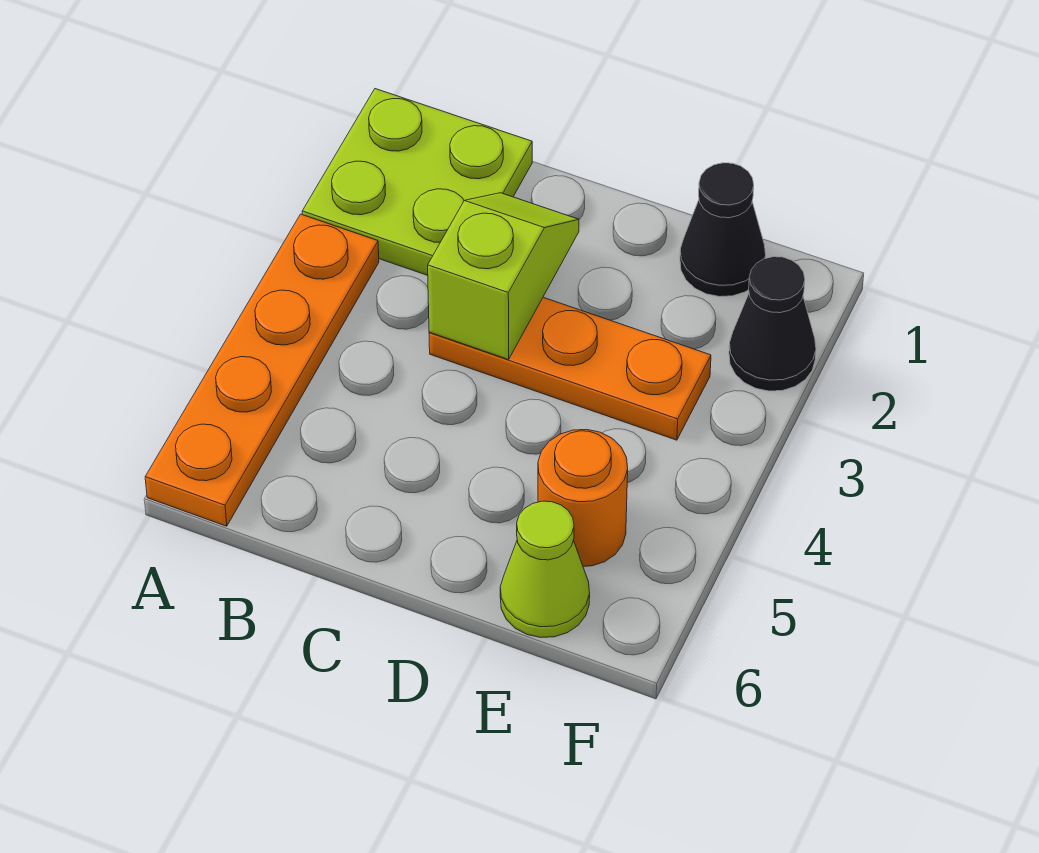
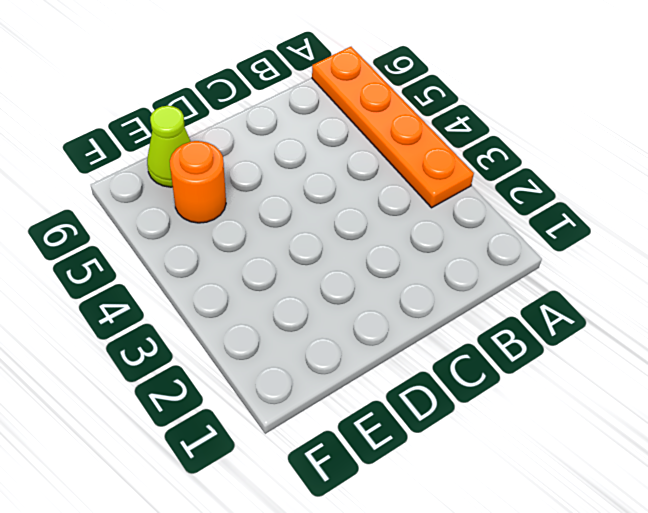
none -> lime 2x2 plate [302,89,532,275]
none -> orange 1x3 plate [429,297,711,440]

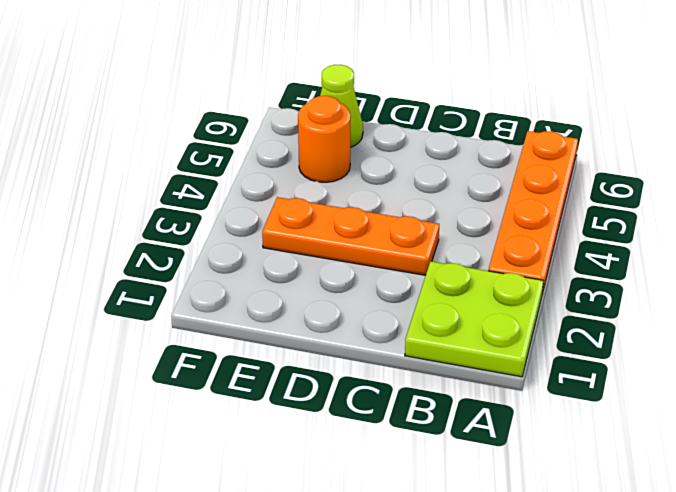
none -> black 1x1 cone [680,163,766,297]
none -> black 1x1 cone [729,257,816,391]

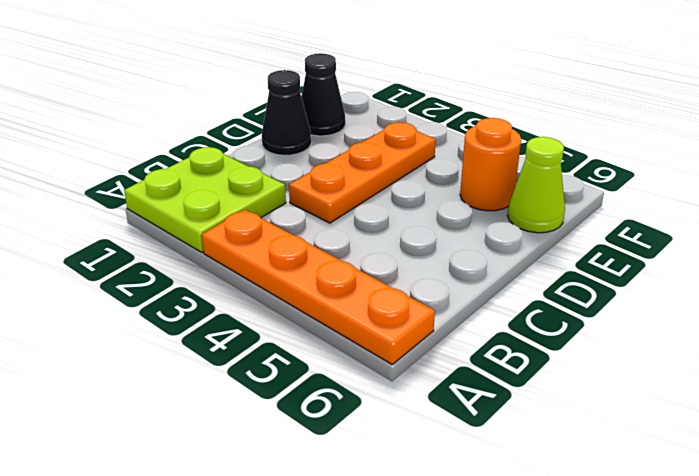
black 1x1 cone [262,70,311,155] -> black 1x1 cone moved to [729,257,816,391]
none -> lime 1x2 slope [428,193,579,360]

